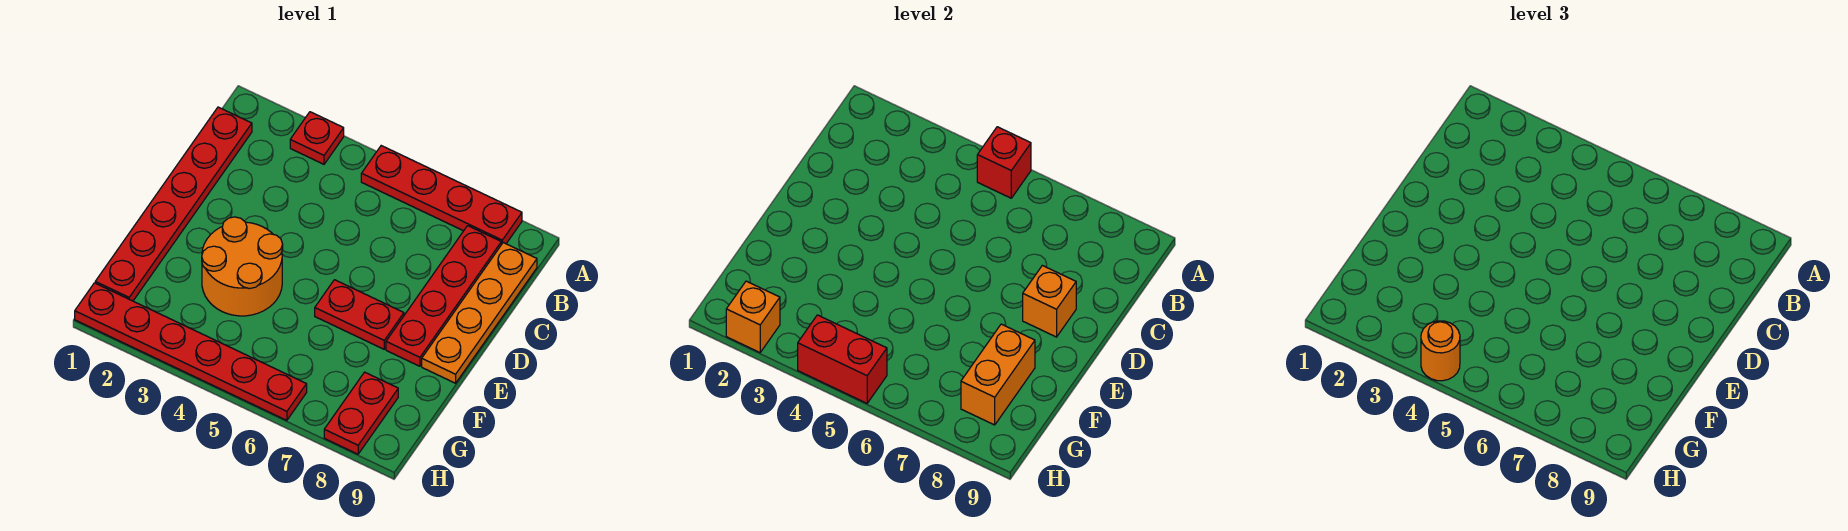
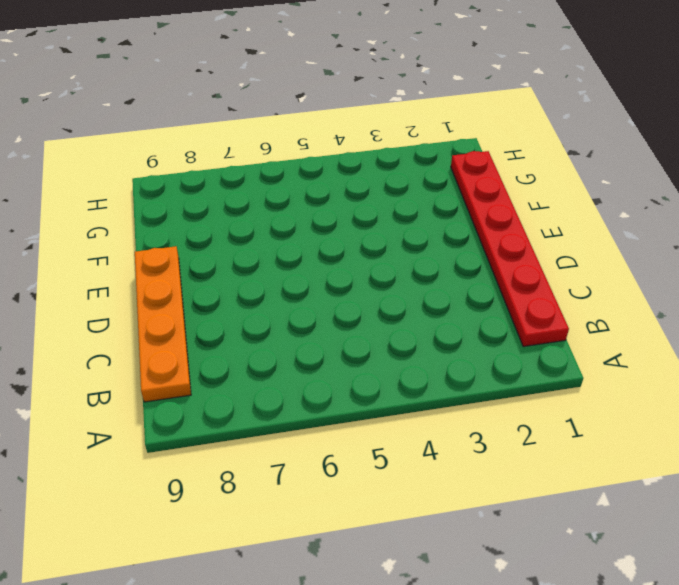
none -> red 1x1 plate [290,112,344,164]
none -> red 1x4 plate [361,146,522,245]
none -> red 1x4 plate [386,226,501,366]

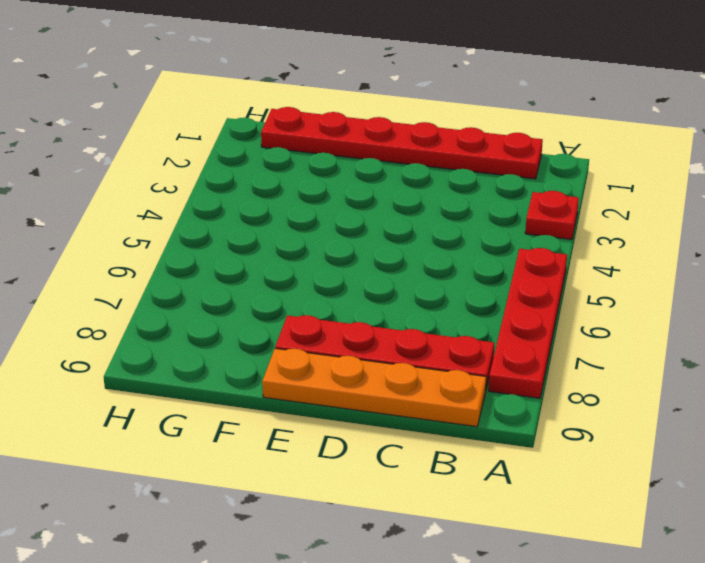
none -> orange 2x2 round brick [202,217,283,316]
none -> red 1x2 plate [315,280,404,349]
none -> red 1x2 plate [324,372,398,454]

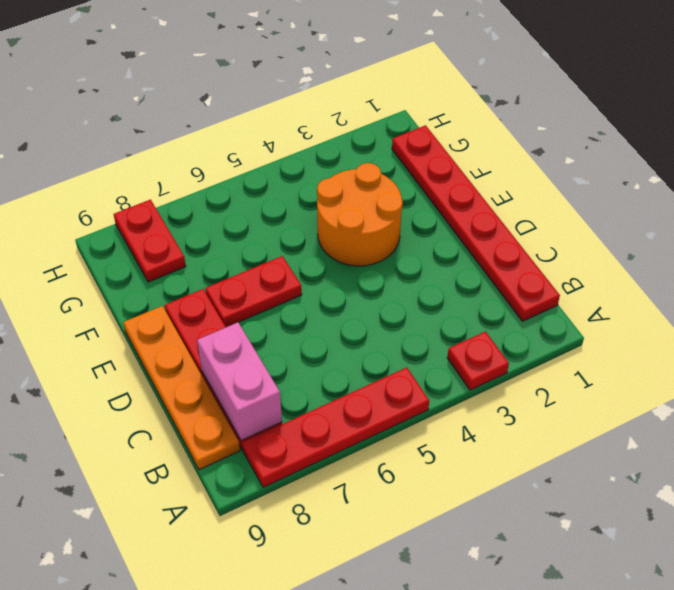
pink 1x2 brick [197,323,282,441] -> none
none -> red 1x6 plate [75,283,307,420]
none -> red 1x1 brick [977,127,1031,198]
none -> orange 1x1 brick [1023,265,1076,337]

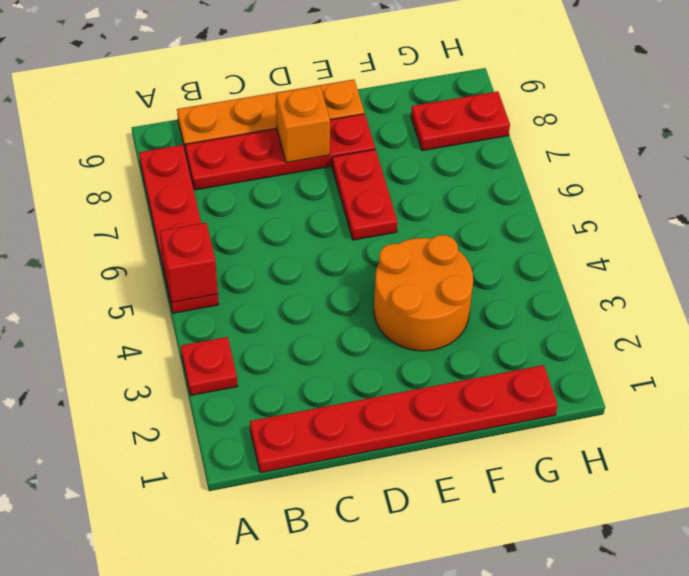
none -> red 1x6 plate [75,283,307,420]
none -> orange 1x2 brick [961,324,1035,425]
none -> orange 1x1 brick [726,281,780,352]

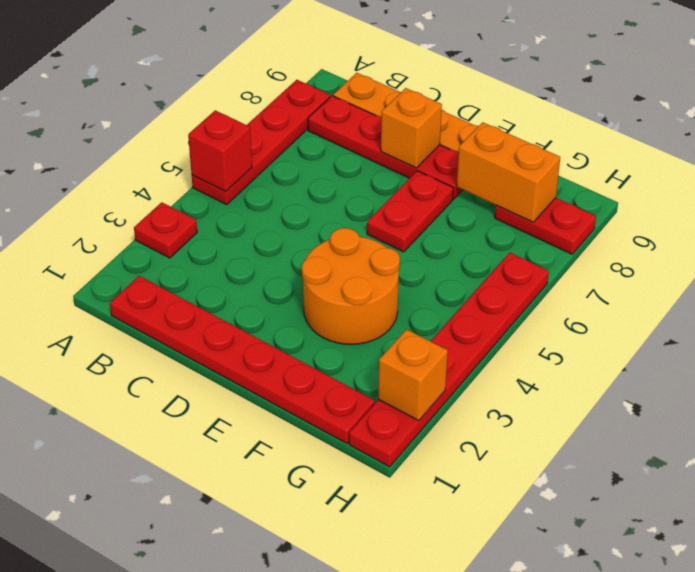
none -> red 1x2 brick [798,315,887,403]
none -> orange 1x1 round brick [1421,321,1460,381]

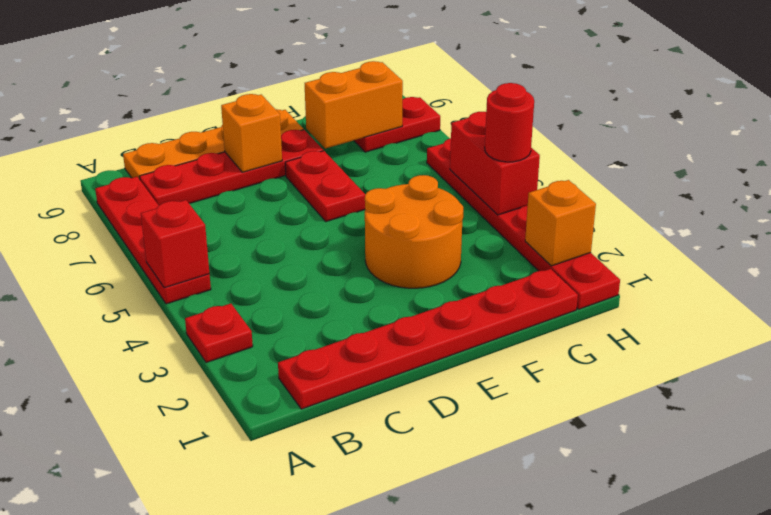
red 1x1 round brick [485,83,534,162] -> orange 1x1 round brick [1421,321,1460,381]

